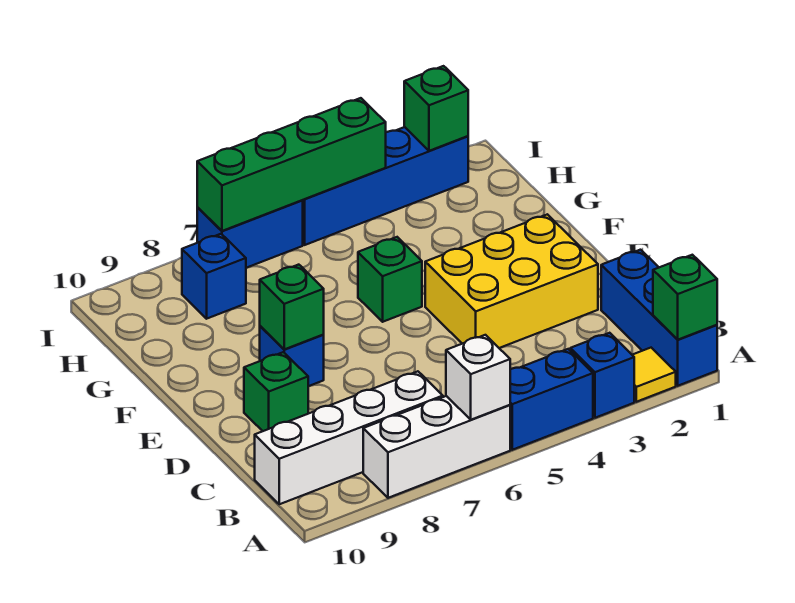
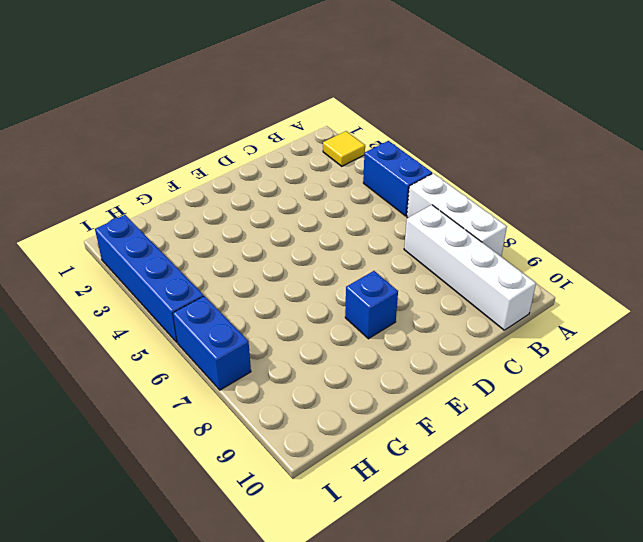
none -> blue 1x3 brick [601,250,717,386]
none -> blue 1x1 brick [570,333,634,418]
none -> yellow 2x3 brick [425,214,598,348]

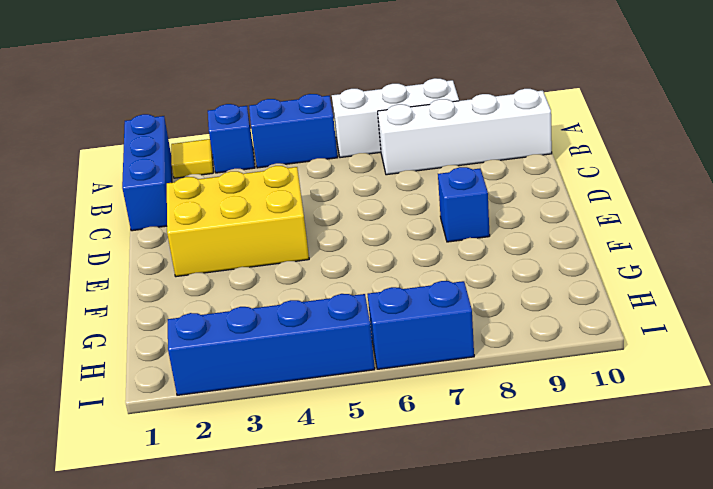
none -> green 1x1 brick [244,352,309,431]
none -> green 1x1 brick [358,237,422,322]
none -> blue 1x1 brick [182,234,246,319]

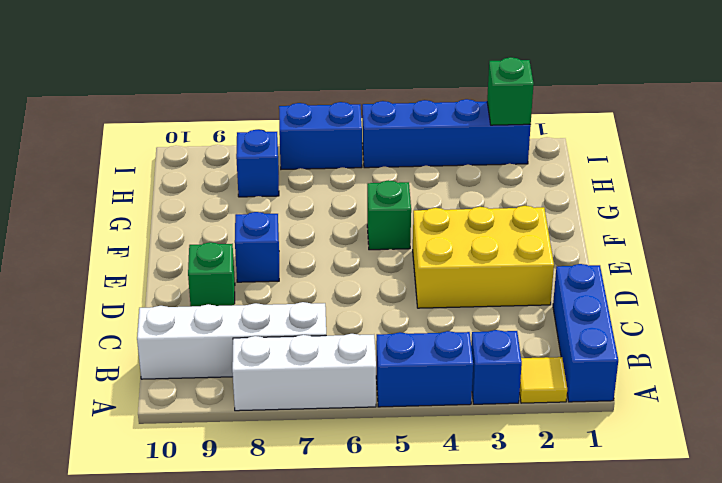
none -> green 1x1 brick [653,255,717,340]
none -> white 1x1 brick [446,335,510,420]
none -> green 1x1 brick [260,265,324,349]

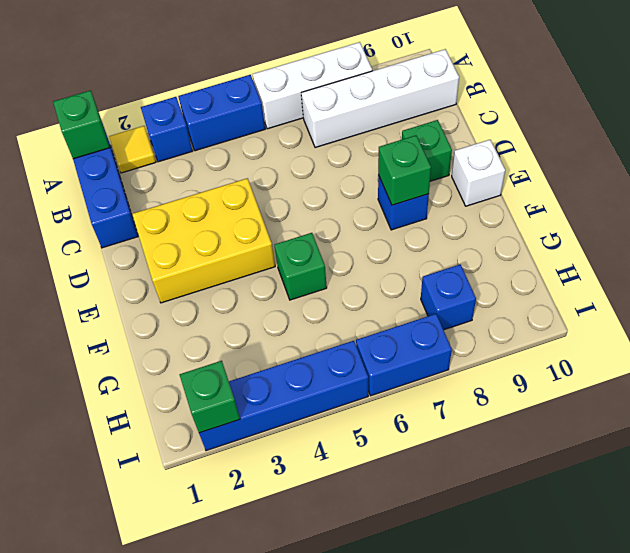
white 1x1 brick [452,140,505,206] -> white 1x1 brick moved to [446,335,510,420]
none -> green 1x4 brick [197,98,386,231]

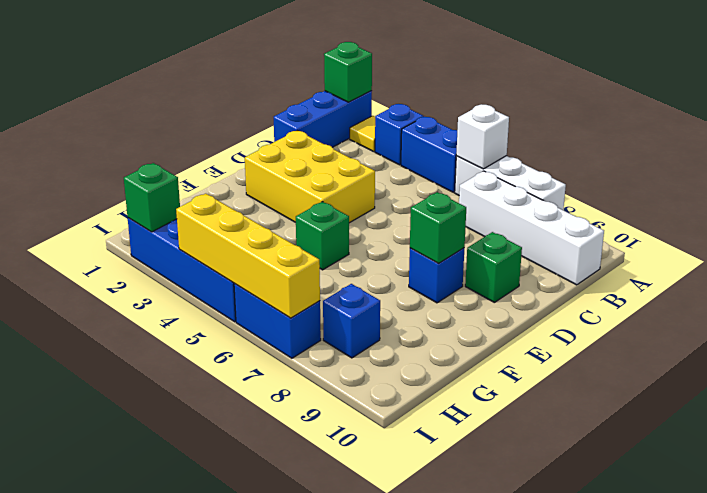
yellow 1x4 brick [176,194,320,318] -> green 1x4 brick [197,98,386,231]

